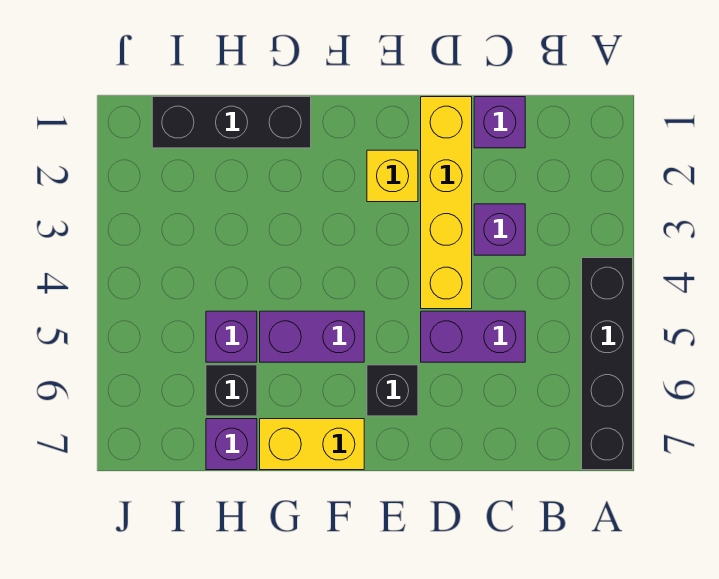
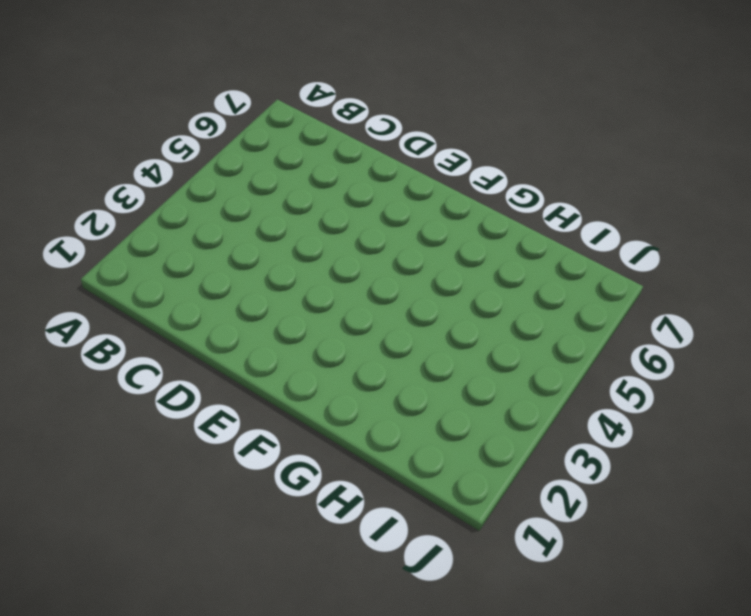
none -> black 1x4 brick [582,258,633,470]
none -> purple 1x1 brick [474,97,525,148]
none -> purple 1x1 brick [474,204,525,255]

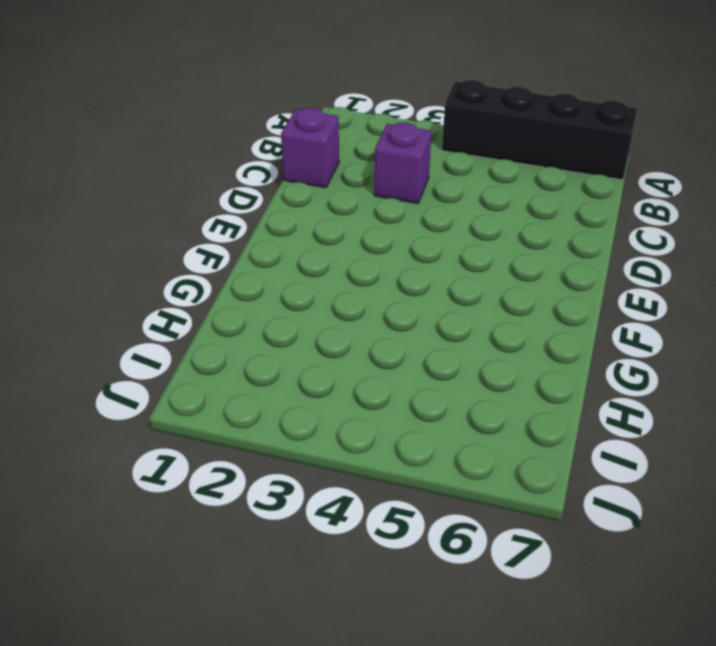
none -> purple 1x2 brick [421,311,525,362]
none -> yellow 1x4 brick [421,97,472,309]
none -> yellow 1x1 brick [367,150,418,202]

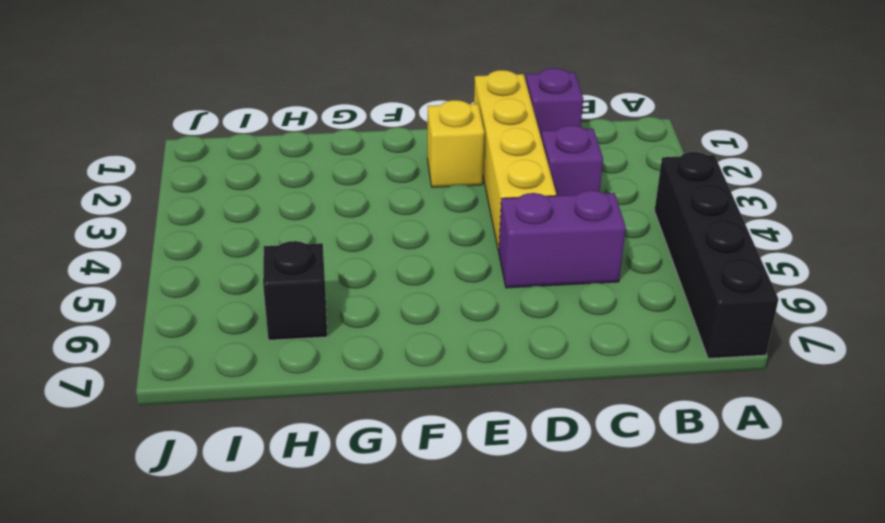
none -> black 1x1 brick [367,365,418,416]
none -> purple 1x2 brick [260,311,364,362]
none -> yellow 1x2 brick [260,419,364,470]

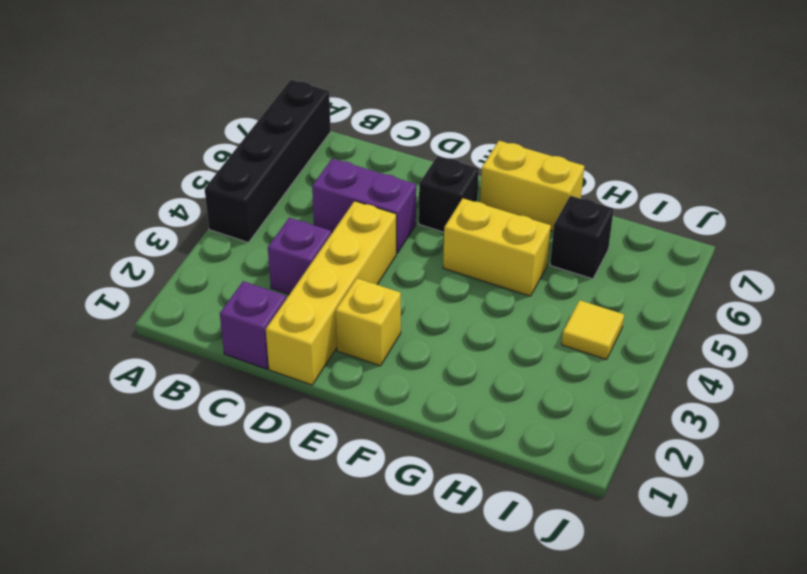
yellow 1x2 brick [443,198,551,296] -> purple 1x2 brick [260,311,364,362]
yellow 1x1 tile [562,300,624,360] -> none
none -> black 1x3 brick [152,97,311,148]
none -> purple 1x1 brick [206,311,257,362]
none -> purple 1x1 brick [206,419,257,470]

